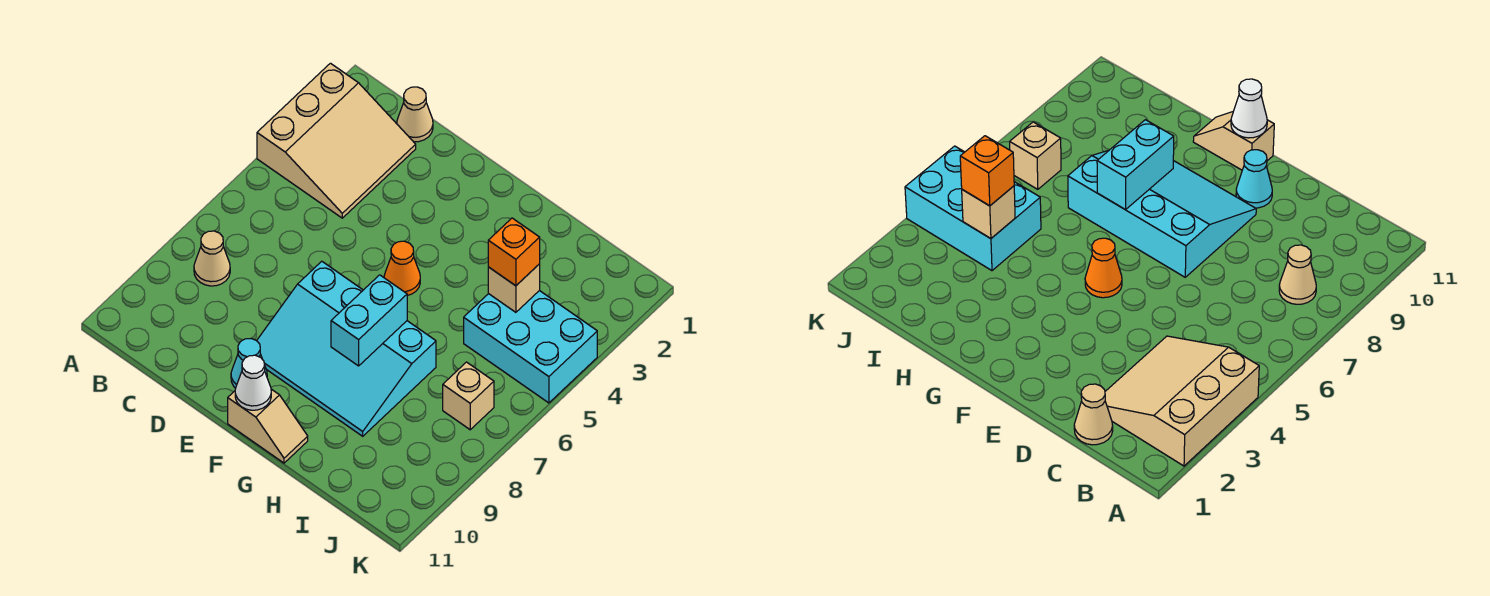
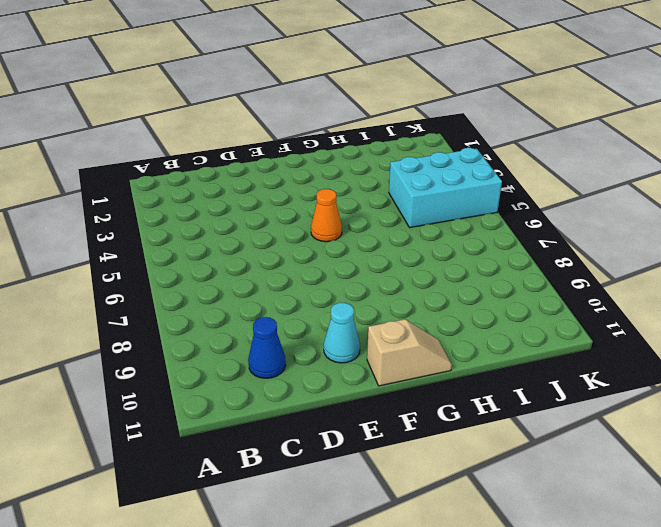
blue 1x1 cone [248,317,286,378] -> none
none -> tan 3x3 slope [257,63,416,218]
none -> tan 1x1 cone [194,231,230,286]
none -> tan 1x1 cone [397,87,433,142]

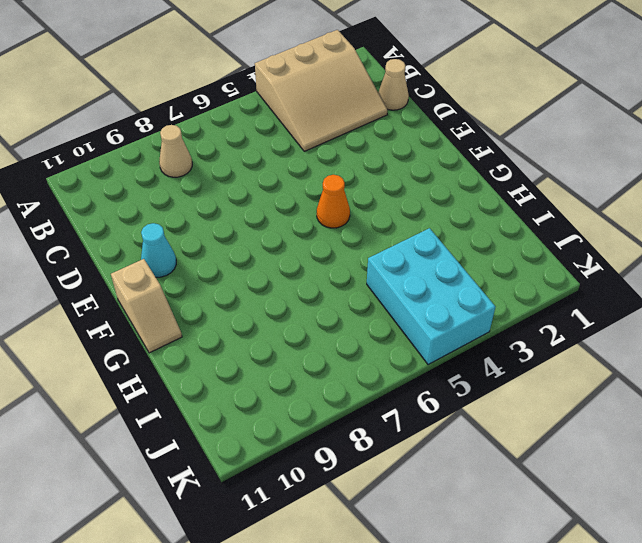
none -> cyan 3x4 slope [257,261,436,436]
none -> tan 1x1 brick [443,362,494,430]
none -> white 1x1 cone [235,355,271,410]

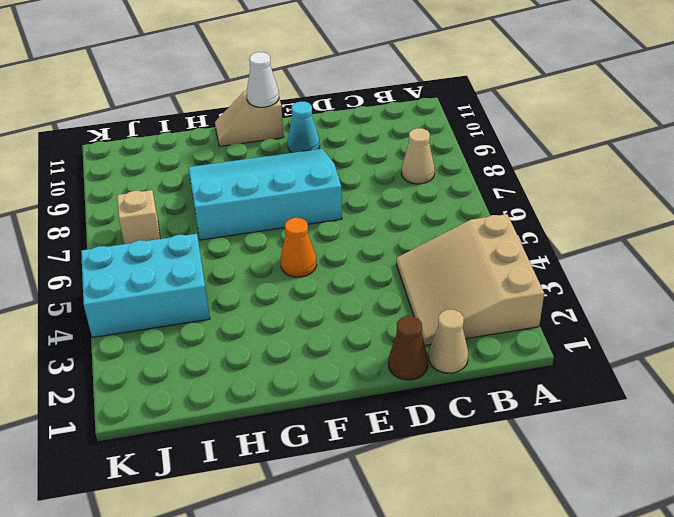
brown 1x1 cone [388,316,428,380] -> none
none -> cyan 1x2 brick [331,275,407,366]
none -> tan 1x1 brick [488,264,540,312]
none -> orange 1x1 brick [488,218,540,286]

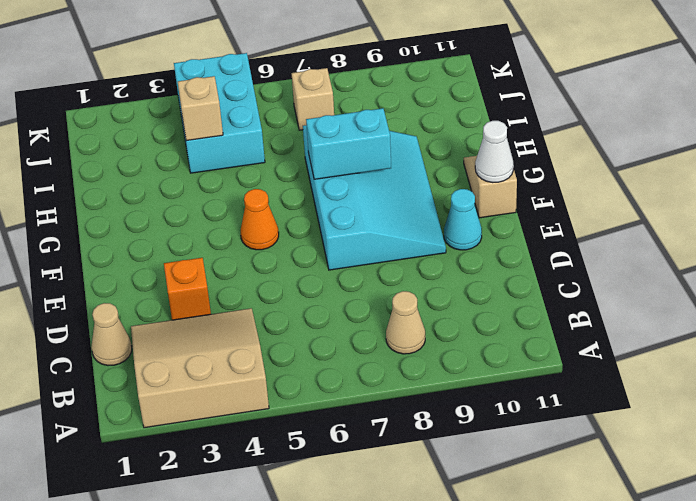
orange 1x1 brick [164,258,211,320] -> orange 1x1 brick moved to [488,218,540,286]

